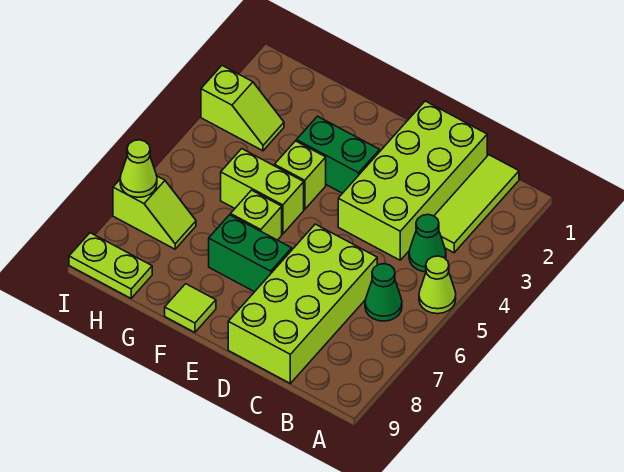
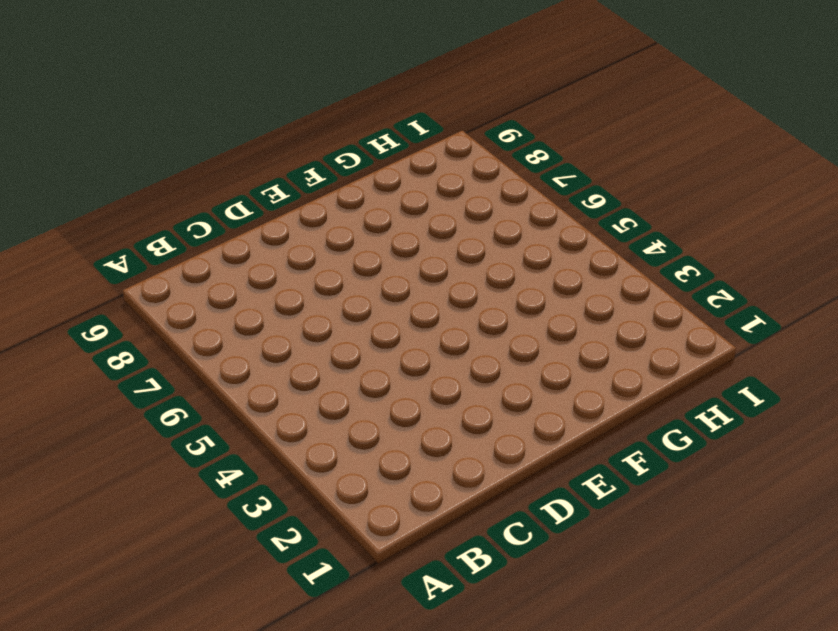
none -> lime 1x1 cone [419,256,456,314]
none -> lime 1x3 tile [434,155,519,253]
none -> green 1x1 cone [409,214,446,272]

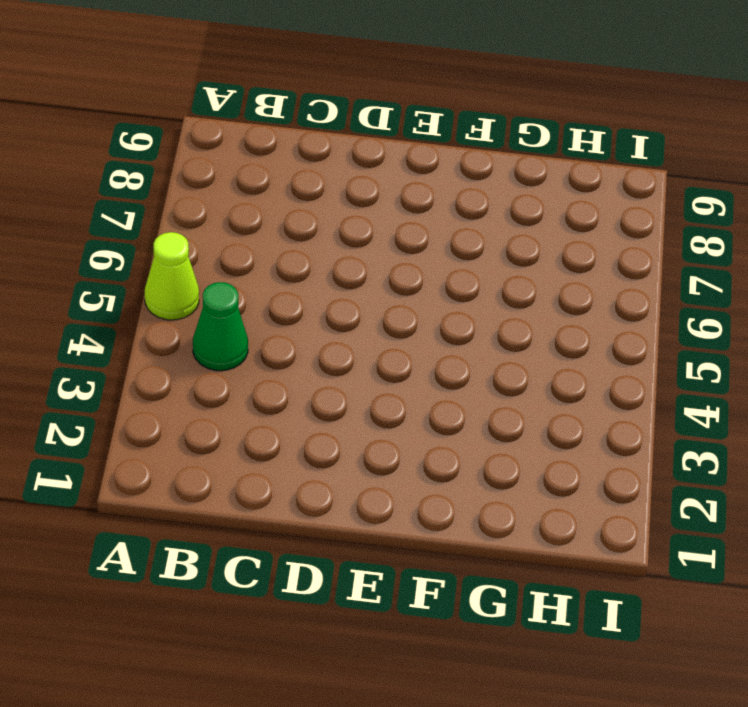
none -> lime 1x3 tile [434,155,519,253]
none -> green 1x1 cone [365,264,402,321]
none -> lime 2x4 brick [338,101,487,260]

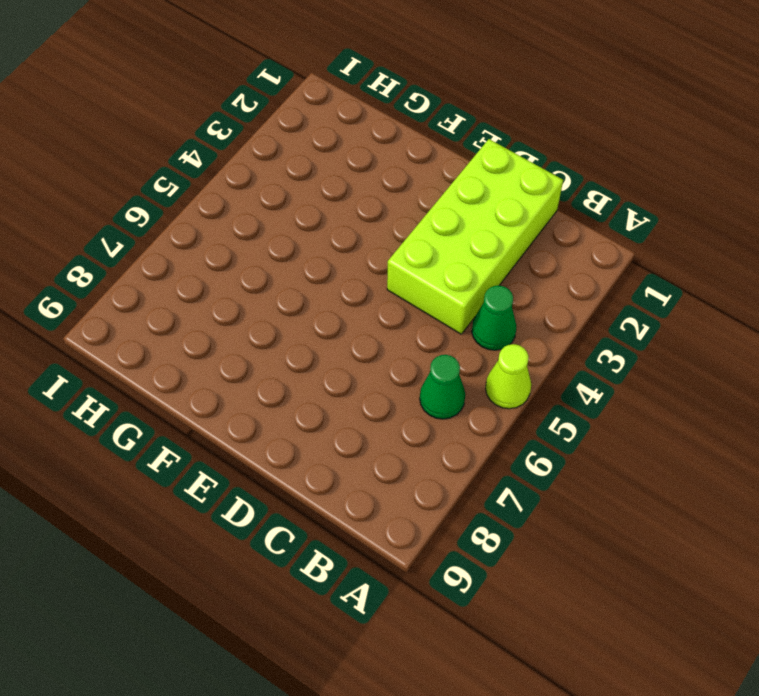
none -> lime 1x3 tile [434,155,519,253]
none -> lime 2x4 brick [228,224,377,383]
none -> green 1x2 brick [296,116,380,193]

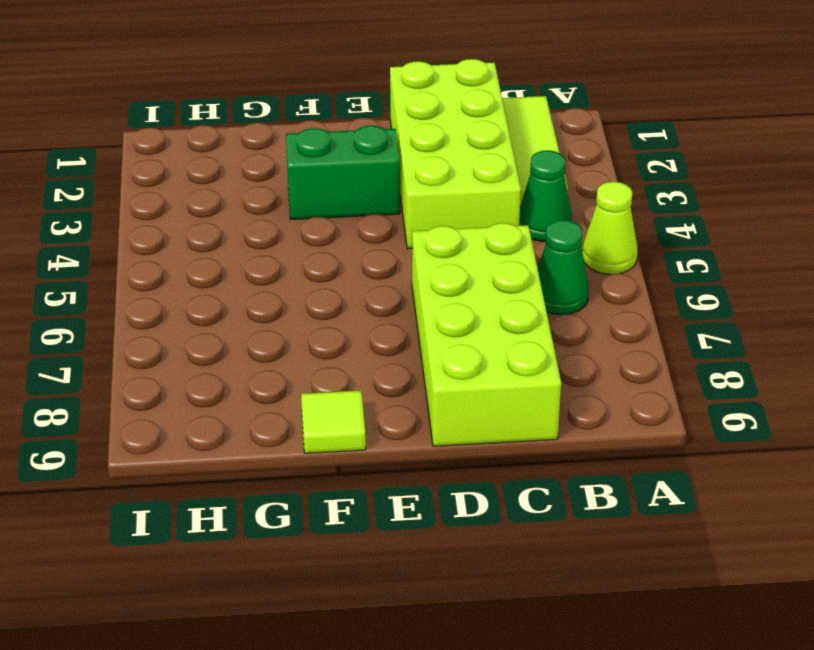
none -> green 1x2 brick [209,215,292,292]
none -> lime 1x1 brick [275,141,326,209]
none -> lime 1x2 brick [221,149,304,234]

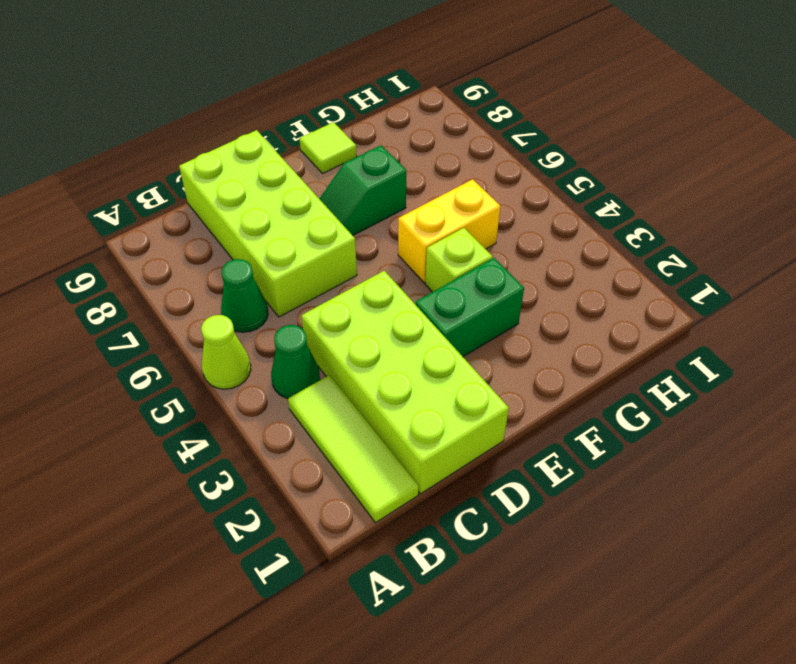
green 1x2 slope [319,145,406,235] -> green 1x2 brick [209,215,292,292]
yellow 1x2 brick [398,179,500,283] -> lime 1x2 brick [221,149,304,234]
none -> lime 1x1 brick [231,190,282,240]
none -> lime 1x2 slope [201,66,284,151]
none -> lime 1x2 slope [113,176,196,249]

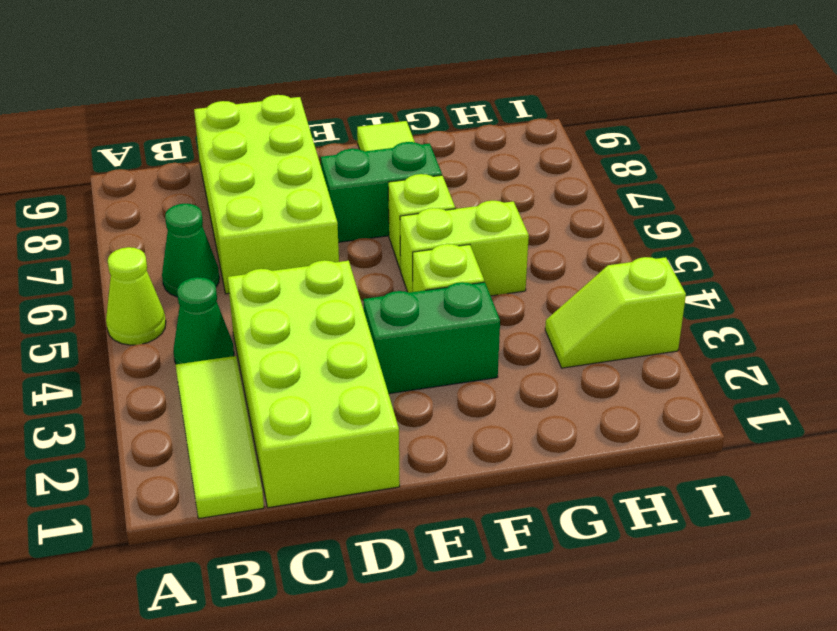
none -> lime 1x2 slope [113,176,196,249]
none -> lime 1x2 plate [69,233,152,298]
none -> lime 1x1 cone [120,140,157,197]

